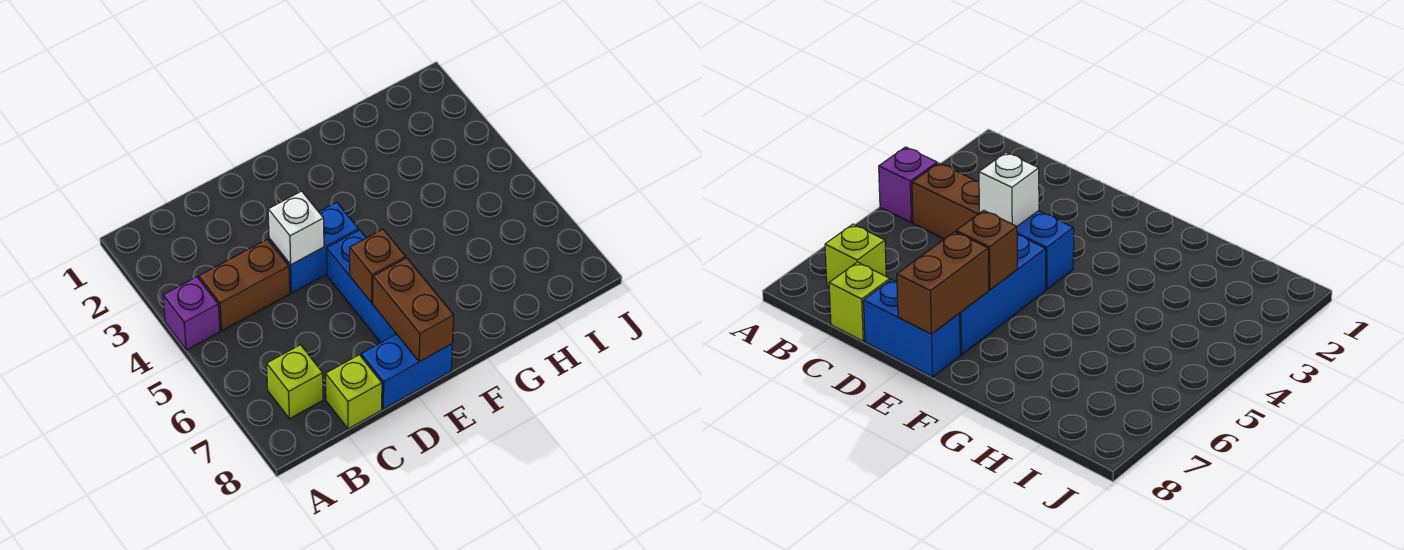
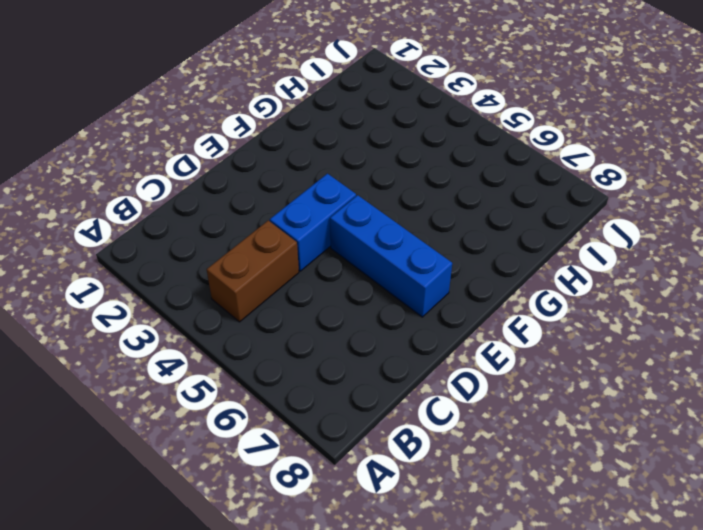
none -> purple 1x1 brick [163,277,220,350]
none -> lime 1x1 brick [267,345,323,419]

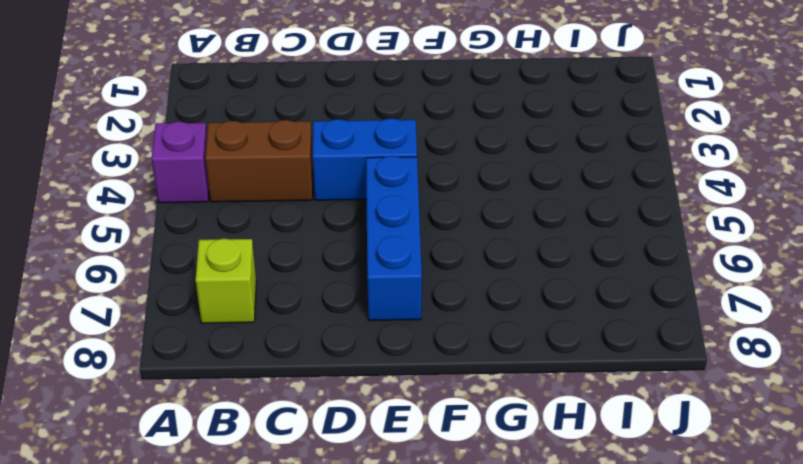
none -> lime 1x1 brick [326,355,382,429]
none -> blue 1x2 brick [361,334,452,409]

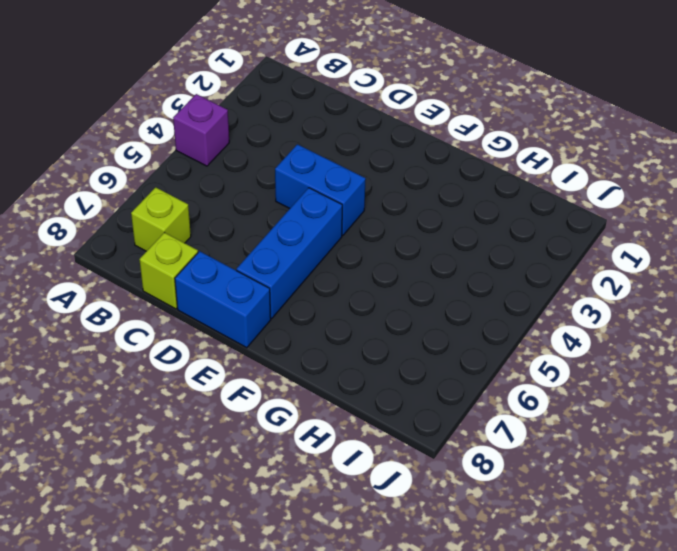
none -> brown 1x2 brick [199,239,290,331]
none -> white 1x1 brick [268,191,324,265]

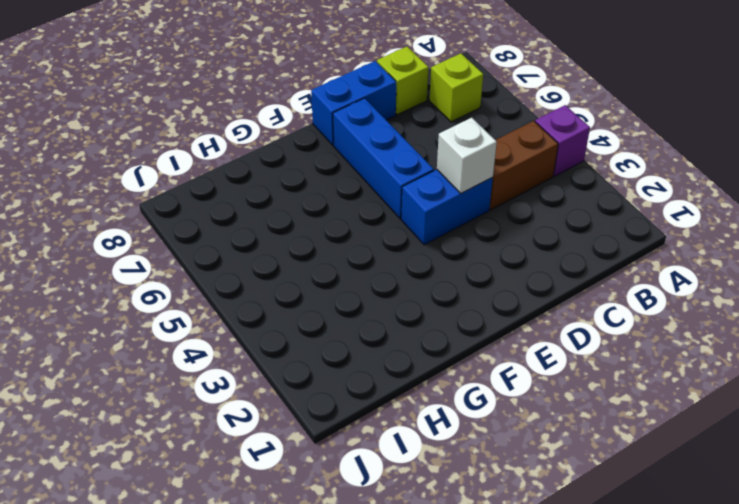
none -> brown 1x1 brick [350,229,406,303]
none -> brown 1x2 brick [373,258,454,362]

